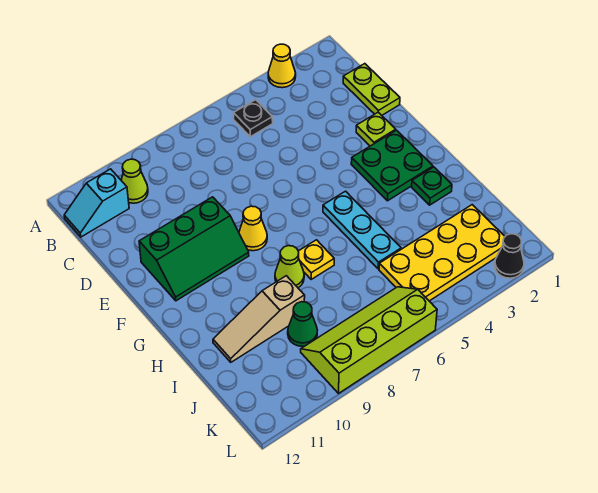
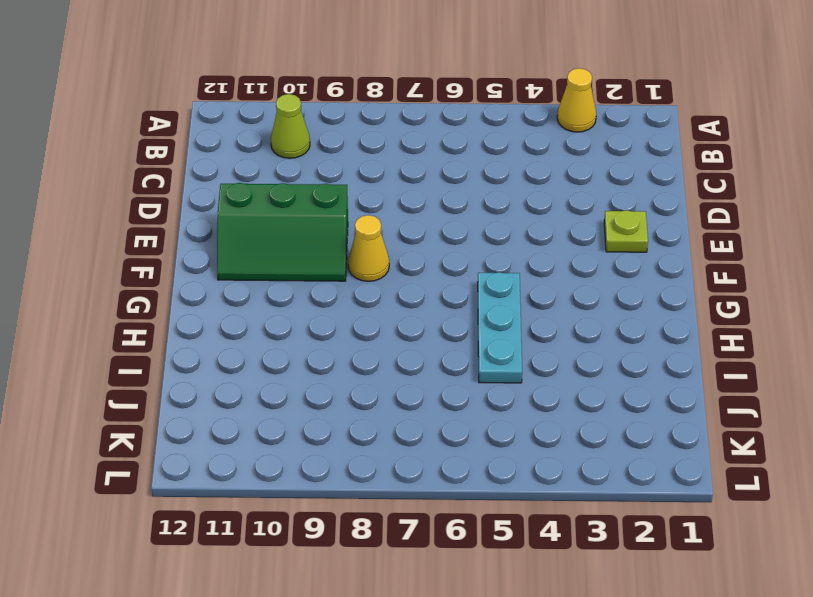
none -> black 1x1 plate [234,100,273,137]
none -> cyan 1x2 slope [64,169,129,237]
none -> lime 1x2 plate [343,64,400,115]

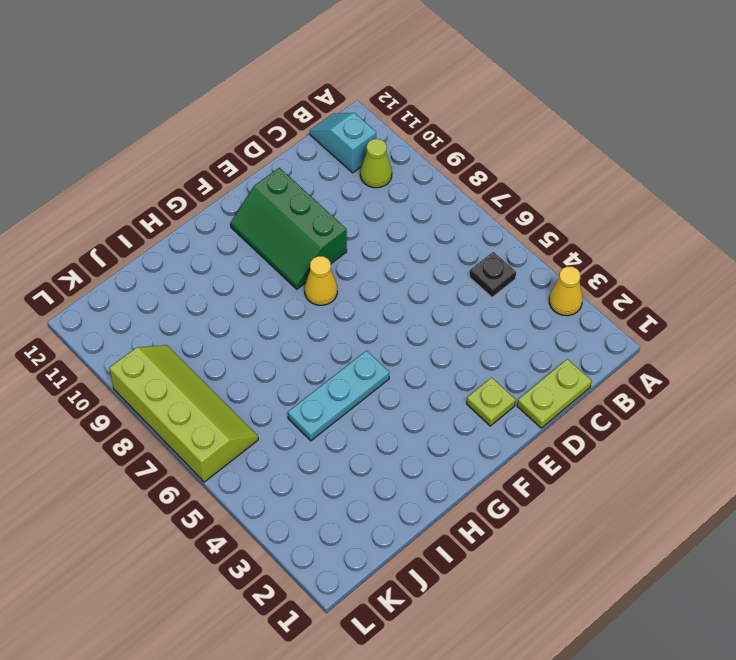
none -> green 2x2 plate [351,130,433,201]
none -> green 1x1 plate [412,167,452,205]
none -> yellow 1x1 plate [298,240,334,279]

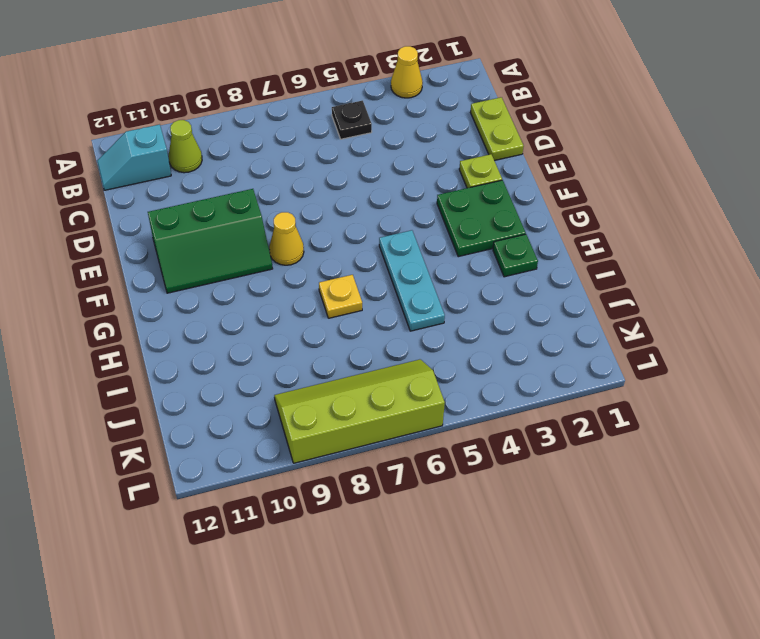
none -> lime 1x1 cone [275,246,304,288]
none -> tan 1x3 slope [213,276,305,362]
none -> yellow 2x4 plate [379,205,505,301]

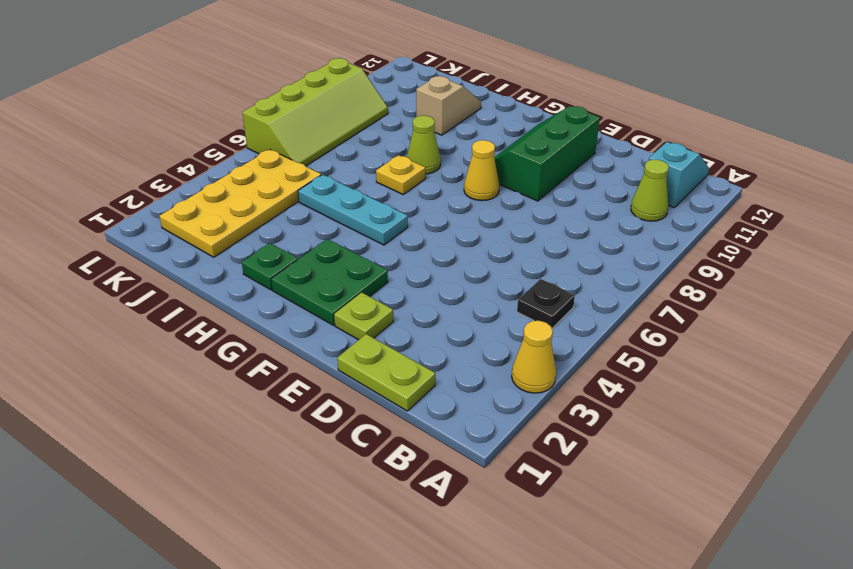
tan 1x2 slope [416,76,481,135] -> tan 1x3 slope [213,276,305,362]
none -> green 1x1 cone [288,302,317,346]
none -> black 1x1 cone [495,234,524,278]

